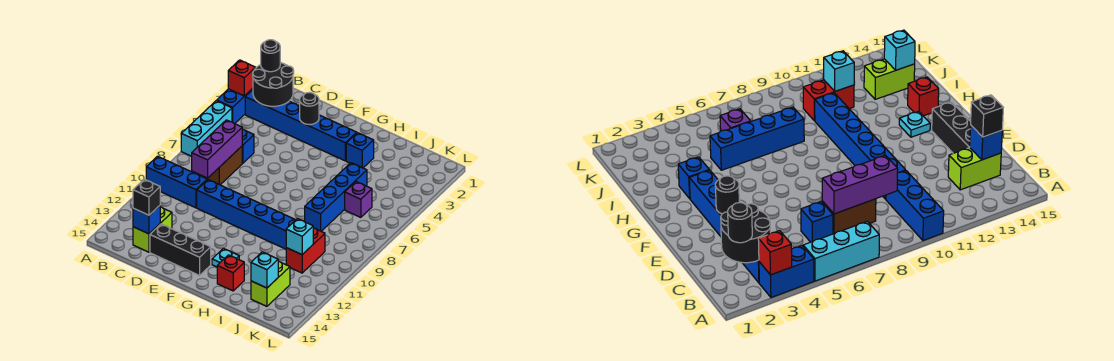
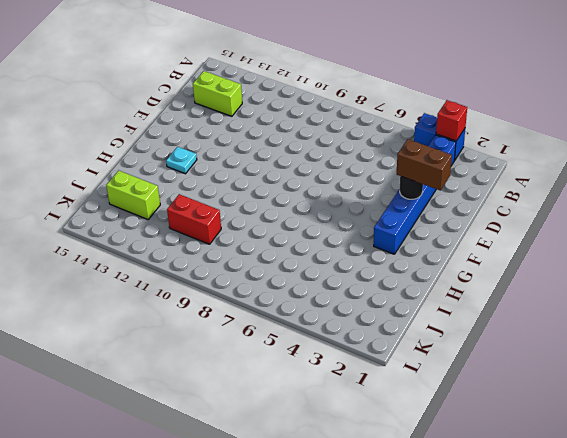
brown 1x2 brick [397,139,452,190] -> brown 1x2 brick moved to [204,146,242,185]
none -> cyan 1x3 brick [181,101,232,156]
none -> blue 1x3 brick [146,156,207,208]
none -> blue 1x1 brick [242,129,254,163]

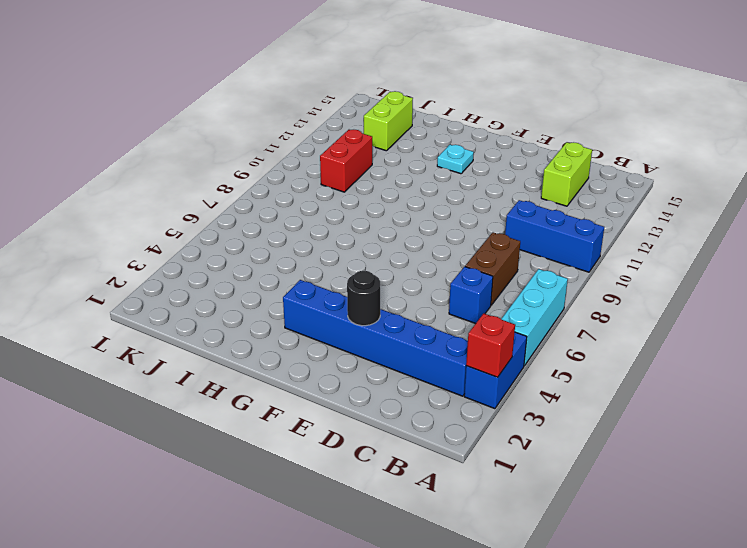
none -> blue 1x6 brick [197,180,295,249]
none -> black 1x3 brick [150,224,211,275]
none -> blue 1x1 brick [346,133,374,168]

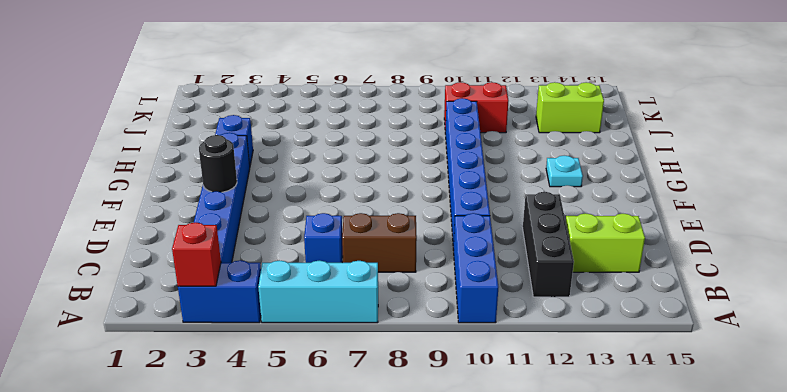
black 1x3 brick [523,192,574,297] -> black 1x3 brick moved to [150,224,211,275]
none -> red 1x1 brick [217,255,244,291]
none -> blue 1x4 brick [305,163,367,231]
none -> purple 1x1 brick [345,182,372,217]

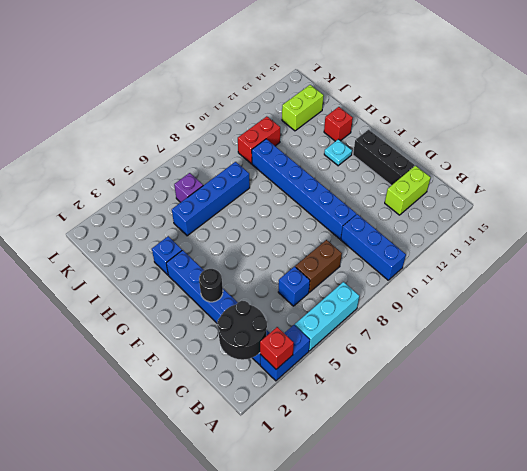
none -> purple 1x3 brick [192,120,242,178]
none -> blue 1x1 brick [133,206,160,234]
none -> cyan 1x1 brick [286,219,313,255]

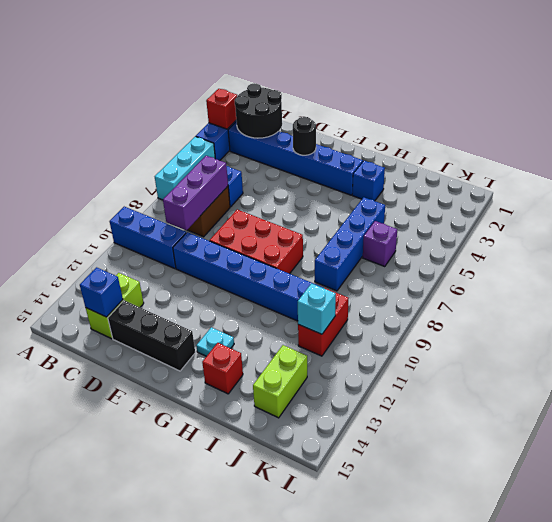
red 2x3 brick [210,210,303,274] -> none
none -> cyan 1x1 brick [251,252,278,288]
none -> black 1x1 round brick [261,40,280,72]
none -> black 1x1 brick [133,179,160,215]

